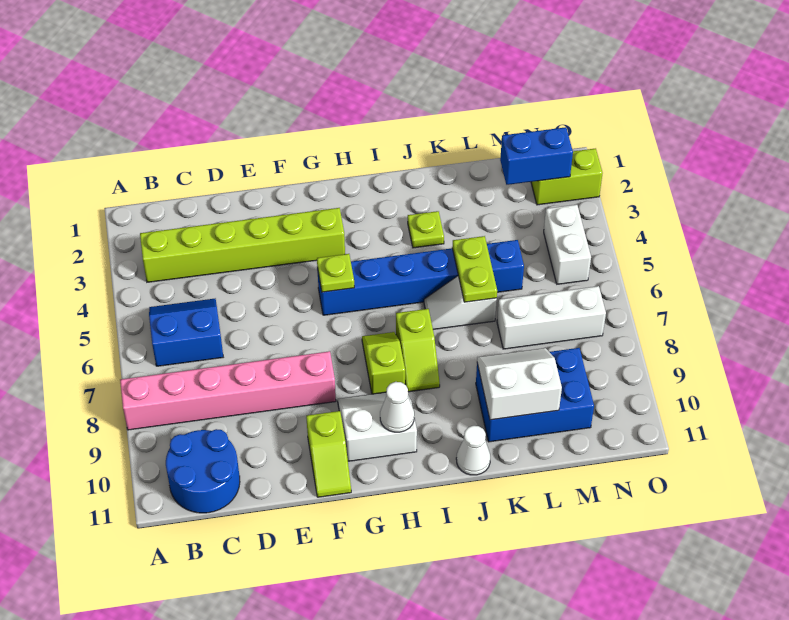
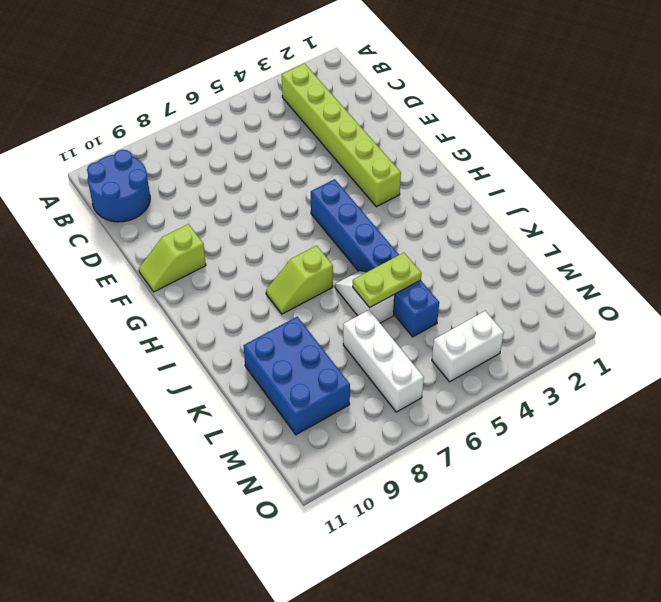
none -> pink 1x6 brick [120,351,336,430]
none -> blue 2x2 slope [149,299,223,366]
none -> white 2x2 slope [338,392,417,461]

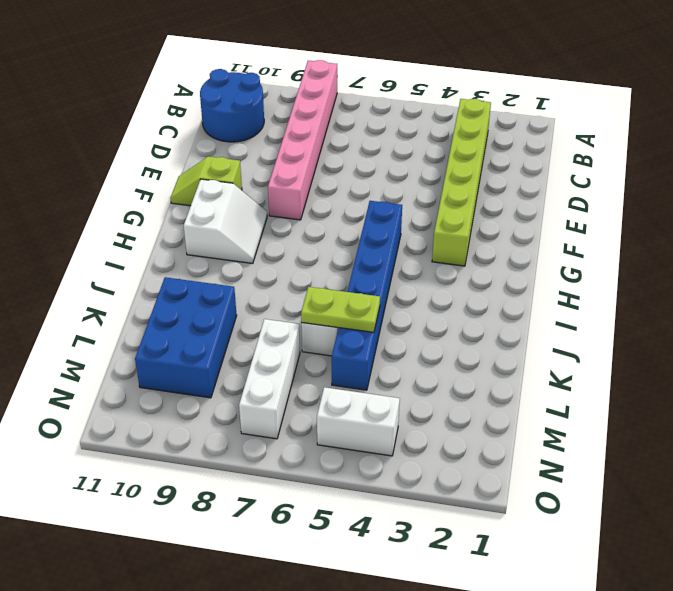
none -> blue 2x2 slope [149,299,223,366]
none -> lime 1x2 slope [362,332,405,394]
none -> lime 1x2 slope [396,309,440,392]

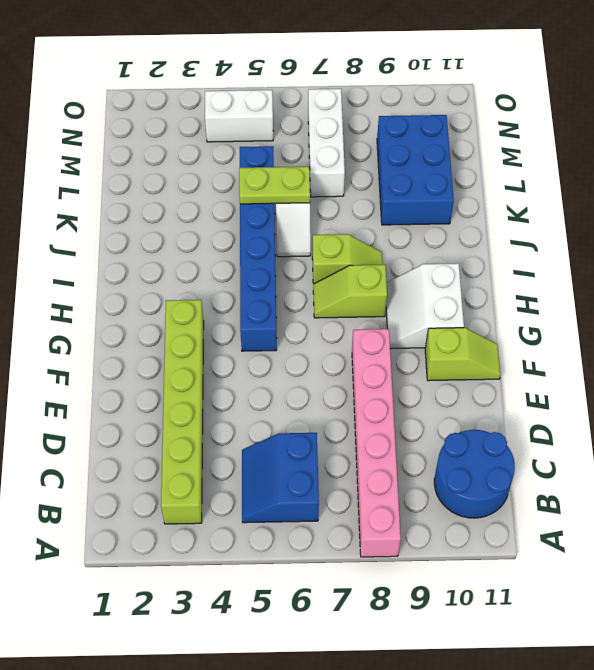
none -> lime 1x1 plate [408,211,444,248]
none -> white 1x1 cone [456,426,490,475]
none -> lime 1x2 brick [531,148,603,205]

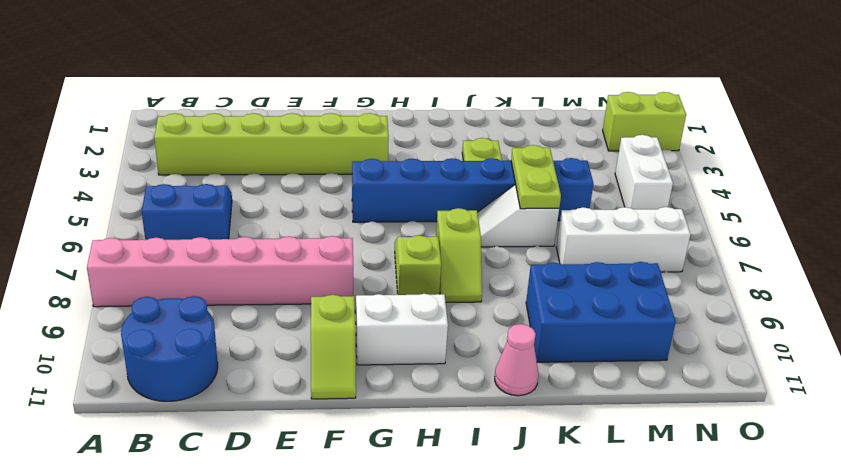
pink 1x1 cone [495,324,538,396] -> white 1x1 cone [456,426,490,475]
none -> lime 1x1 plate [317,254,354,292]
none -> white 1x1 cone [380,382,414,432]
none -> white 2x2 slope [477,348,562,420]

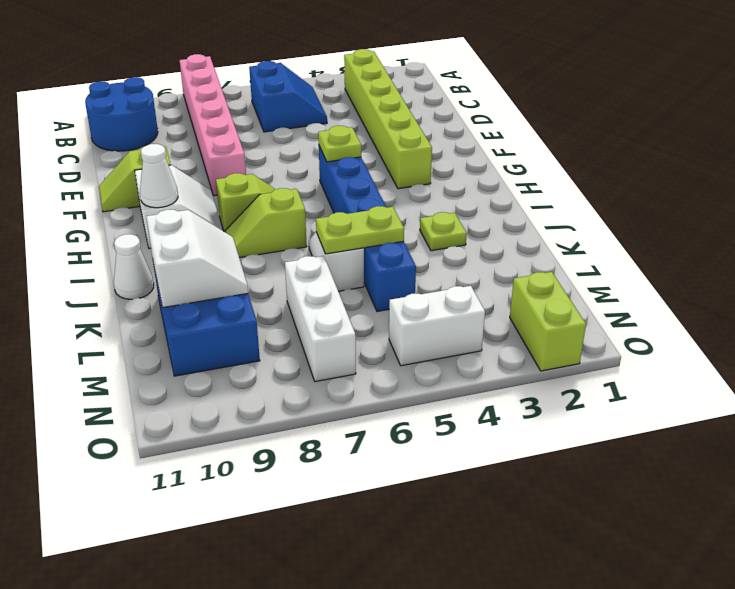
none -> blue 1x2 brick [500,127,573,185]

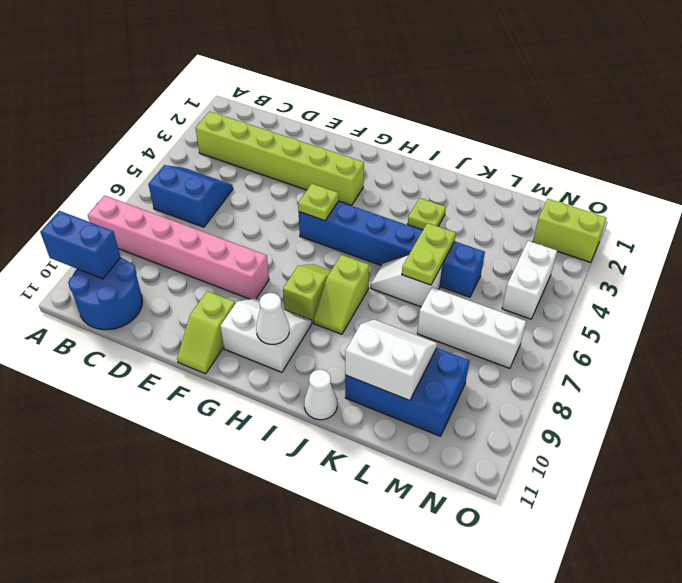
blue 1x2 brick [40,211,121,279] -> blue 1x2 brick moved to [500,127,573,185]

